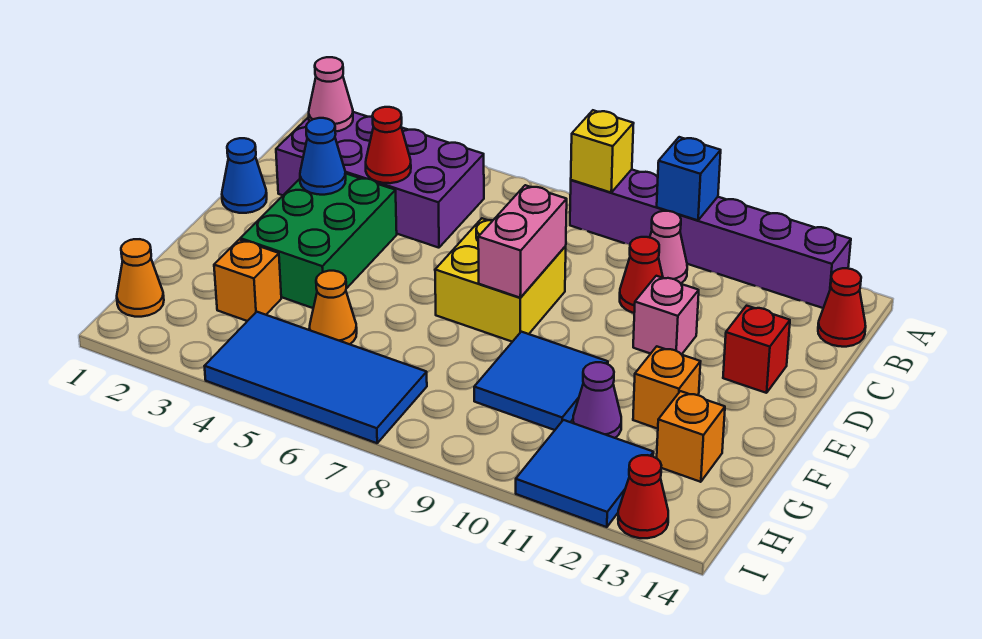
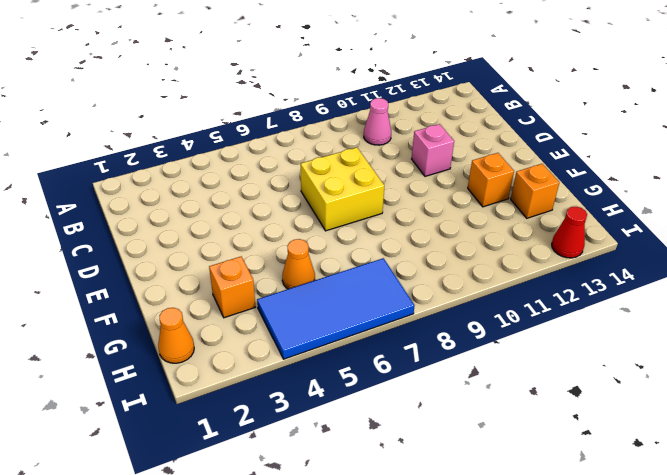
none -> purple 1x6 brick [570,170,851,308]
none -> purple 2x4 brick [276,112,484,248]
none -> red 1x1 cone [818,268,866,347]

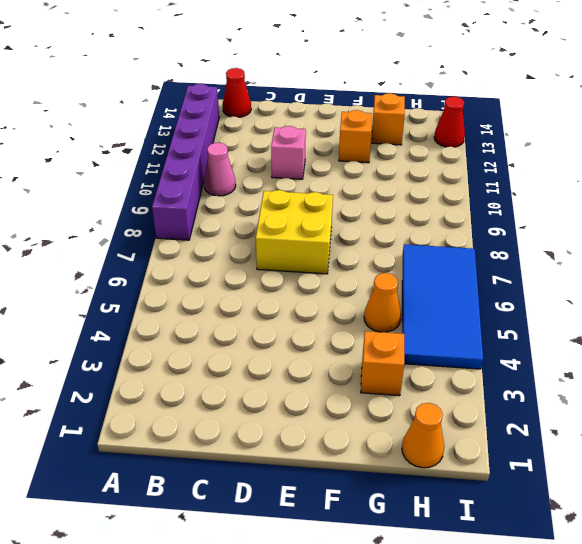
none -> purple 2x4 brick [276,112,484,248]
none -> red 1x1 cone [620,237,663,313]
none -> blue 1x1 cone [222,138,267,213]

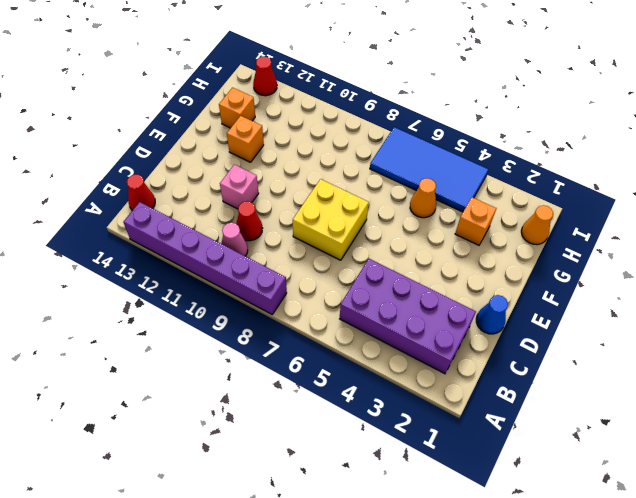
none -> green 2x3 brick [240,173,397,308]
none -> red 1x1 brick [723,306,790,393]
none -> blue 2x2 tile [474,332,608,430]

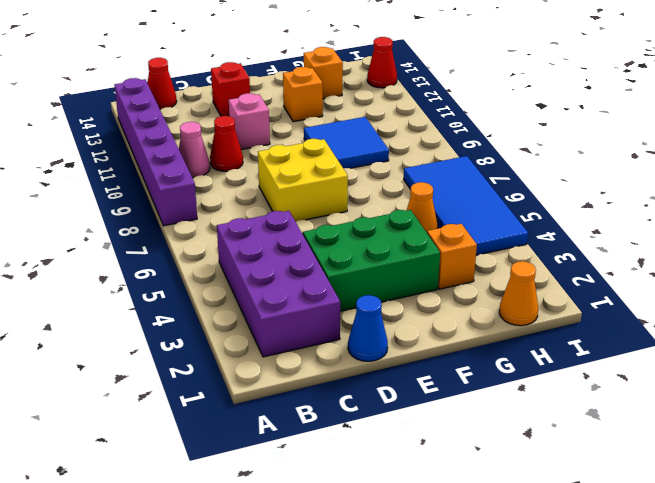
none -> purple 1x1 cone [573,362,621,438]
none -> blue 2x2 tile [516,420,654,527]
none -> yellow 1x1 brick [571,110,634,192]

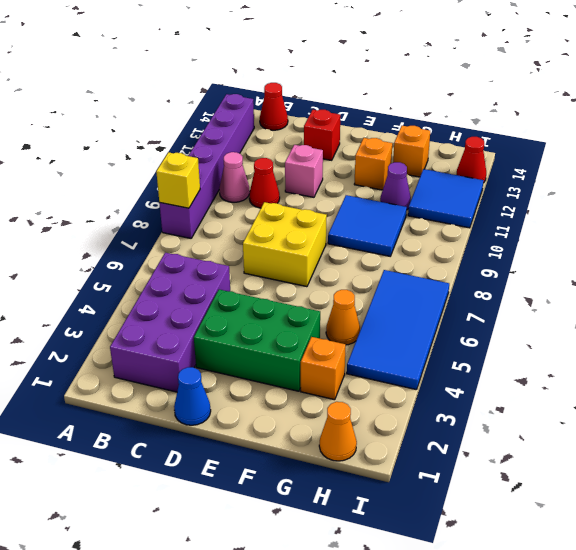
none -> blue 1x1 brick [657,137,721,220]
none -> pink 1x1 cone [309,57,353,132]
none -> red 1x1 cone [366,107,411,183]

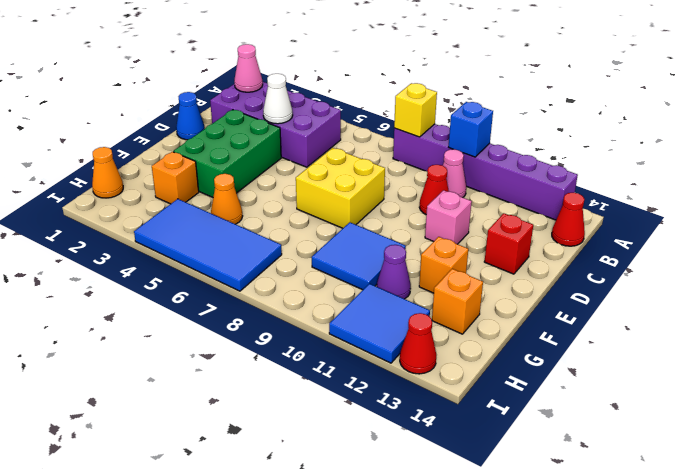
white 1x1 cone [263,74,293,124] -> red 1x1 cone [366,107,411,183]
none -> blue 1x1 cone [300,118,346,195]
none -> pink 1x2 brick [478,185,567,298]

